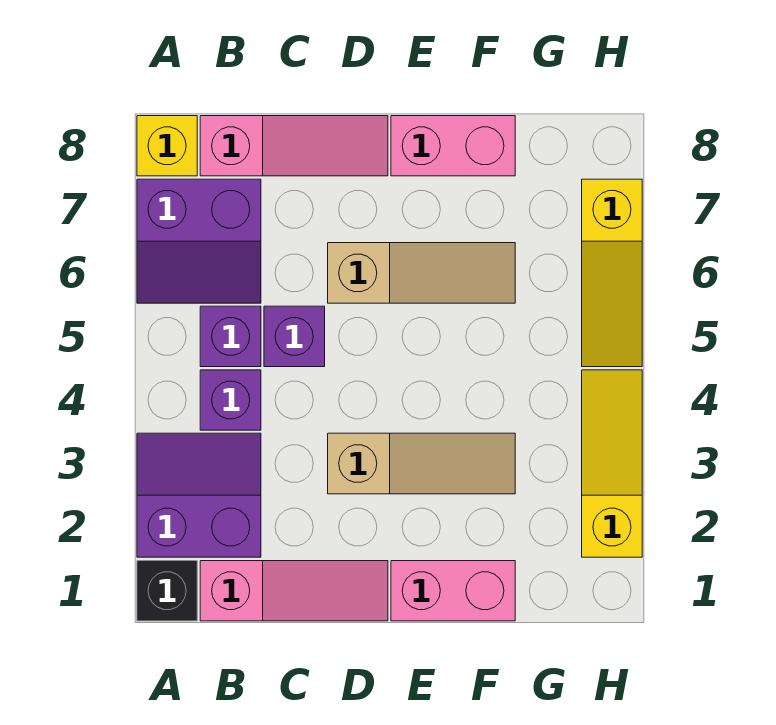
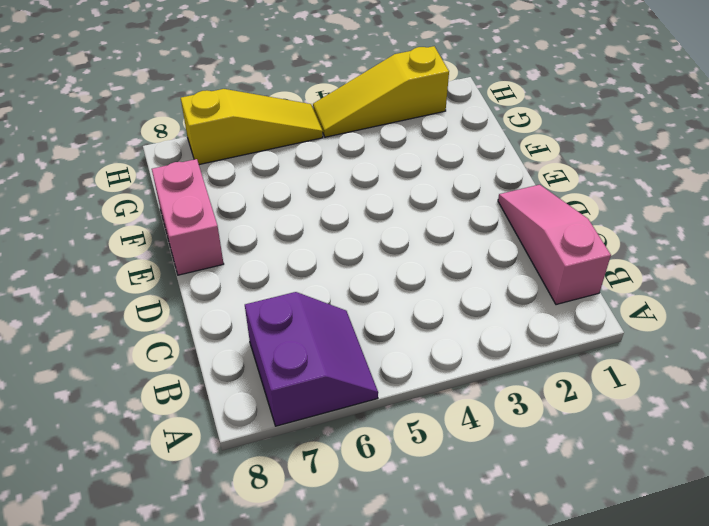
none -> black 1x1 brick [137,561,197,621]
none -> purple 2x2 slope [137,433,261,557]
none -> yellow 1x1 brick [137,116,197,176]

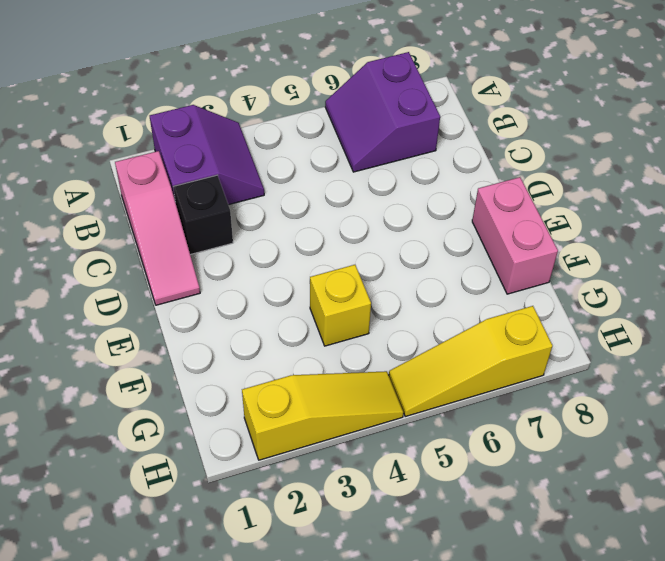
black 1x1 brick [173,175,233,255] -> black 1x1 brick moved to [137,561,197,621]
yellow 1x1 brick [310,265,371,346] -> yellow 1x1 brick moved to [137,116,197,176]
none -> purple 1x1 brick [200,370,261,430]
none -> purple 1x1 brick [200,306,261,367]
none -> pink 1x3 slope [200,116,388,176]

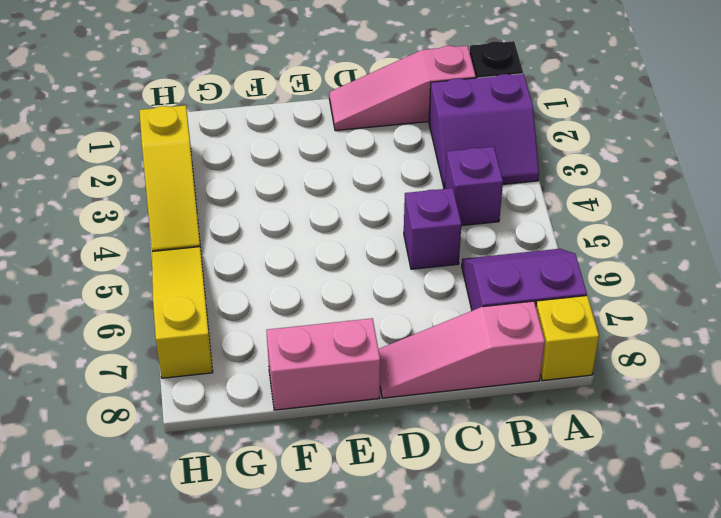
none -> purple 1x1 brick [200,306,261,367]
none -> tan 1x3 slope [328,433,515,494]
none -> tan 1x3 slope [328,243,515,303]

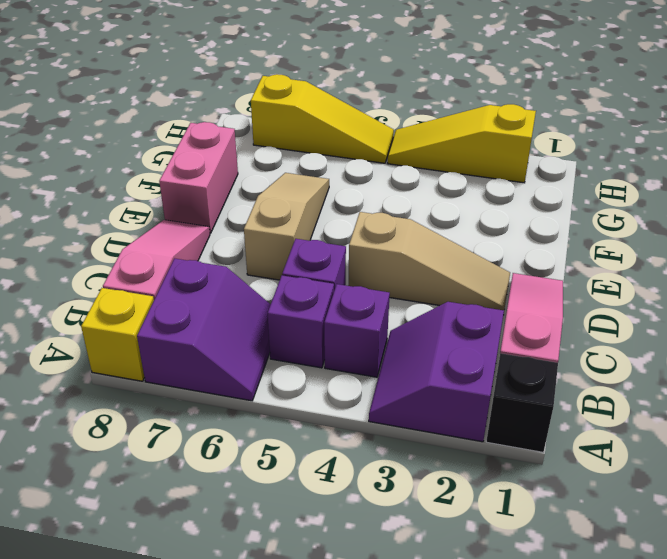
tan 1x3 slope [348,212,510,310] -> tan 1x3 slope turned to [328,433,515,494]
none -> pink 1x2 brick [391,561,515,621]

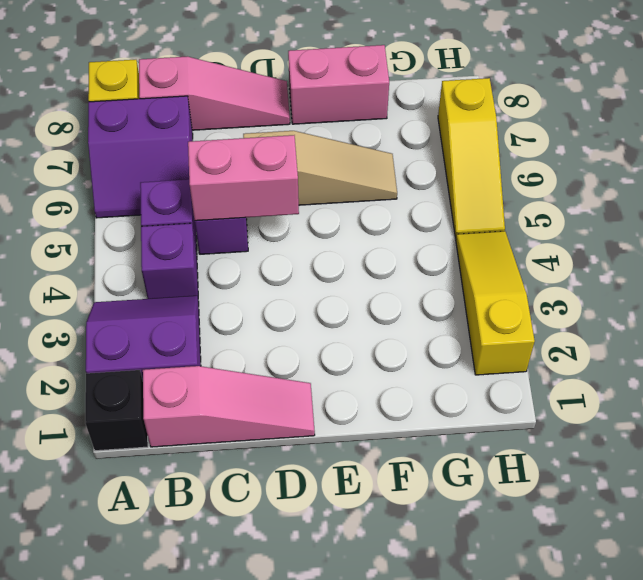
pink 1x2 brick [188,135,299,221] -> pink 1x2 brick moved to [391,561,515,621]
none -> tan 1x3 slope [328,433,515,494]

